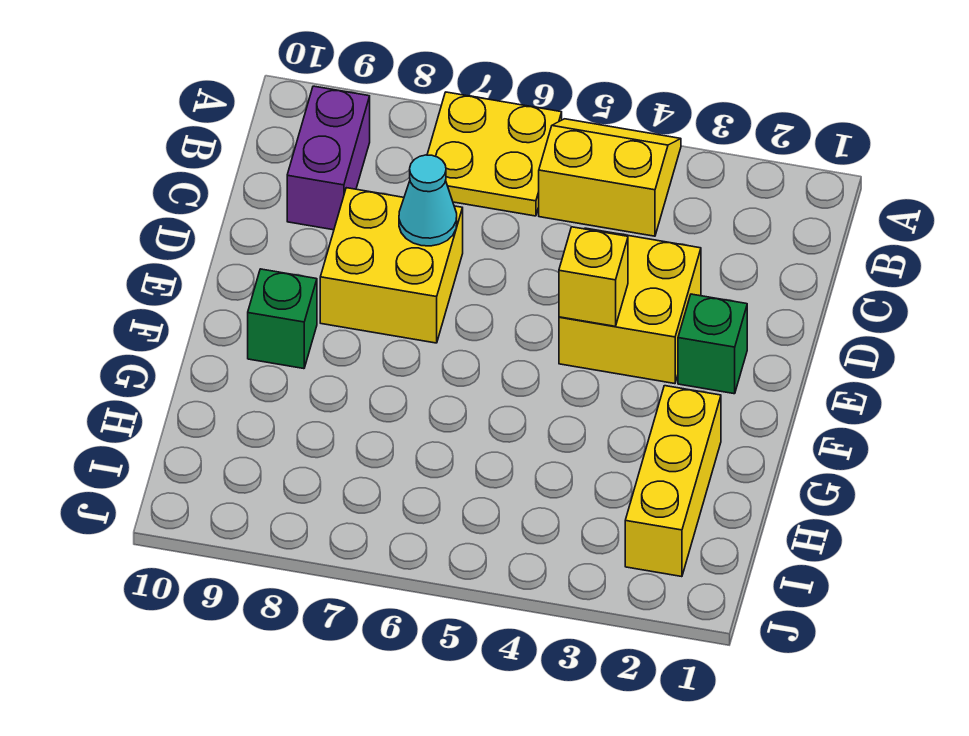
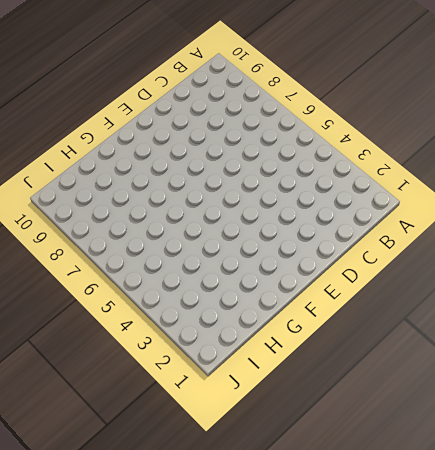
none -> yellow 2x2 slope [539,119,681,236]
none -> yellow 2x2 plate [427,92,562,216]

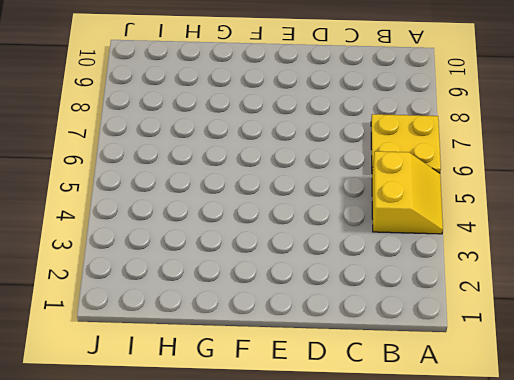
none -> purple 1x2 brick [287,86,370,230]
none -> yellow 2x2 brick [559,228,701,384]

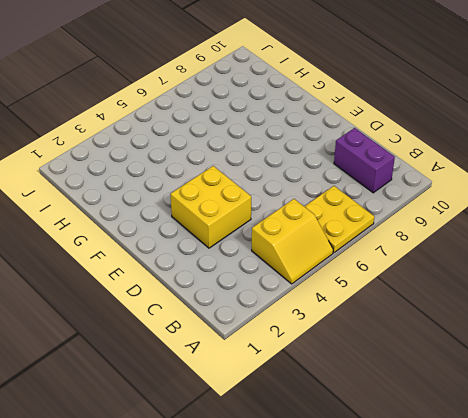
none -> yellow 2x2 brick [320,188,463,343]
none -> green 1x1 brick [678,294,747,394]

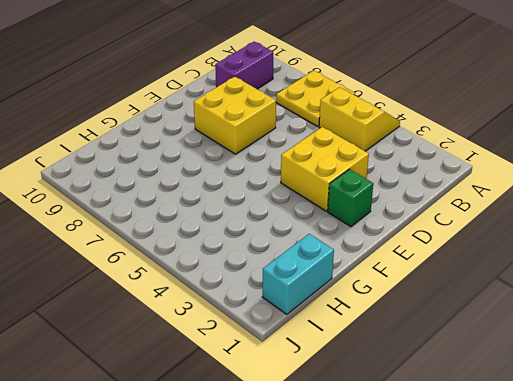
cyan 1x2 brick [262,234,334,314] -> none
none -> green 1x1 brick [248,269,317,369]
none -> yellow 1x3 brick [625,386,721,577]

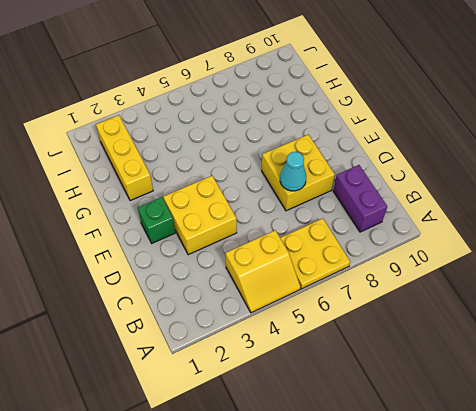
none -> green 1x1 brick [248,269,317,369]
none -> yellow 1x1 brick [559,227,628,326]

